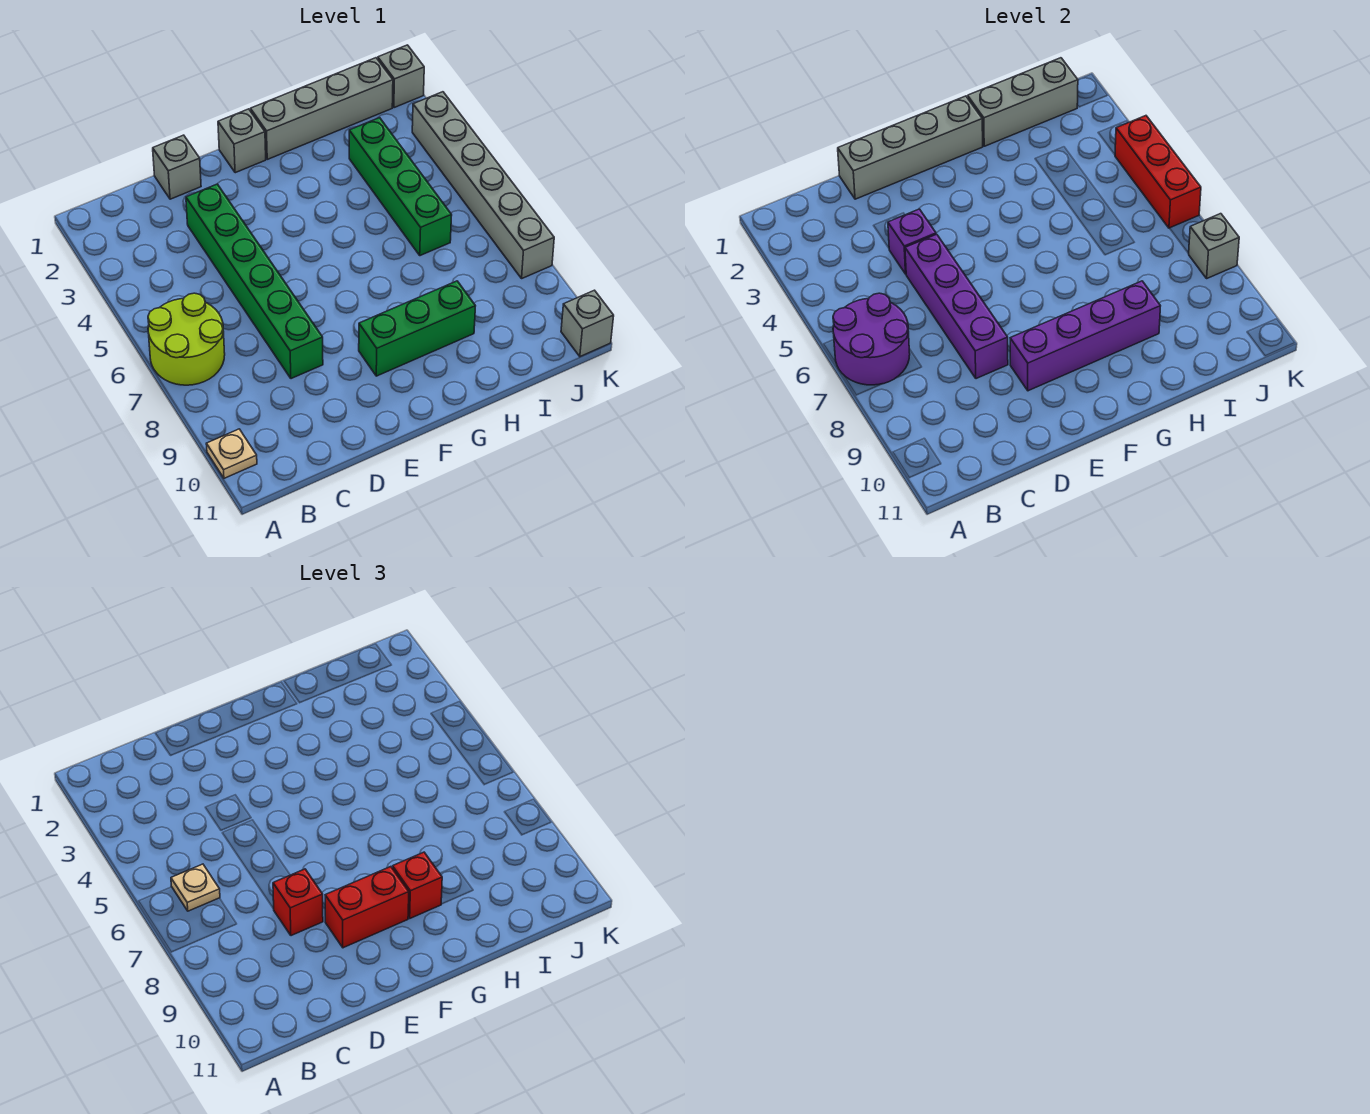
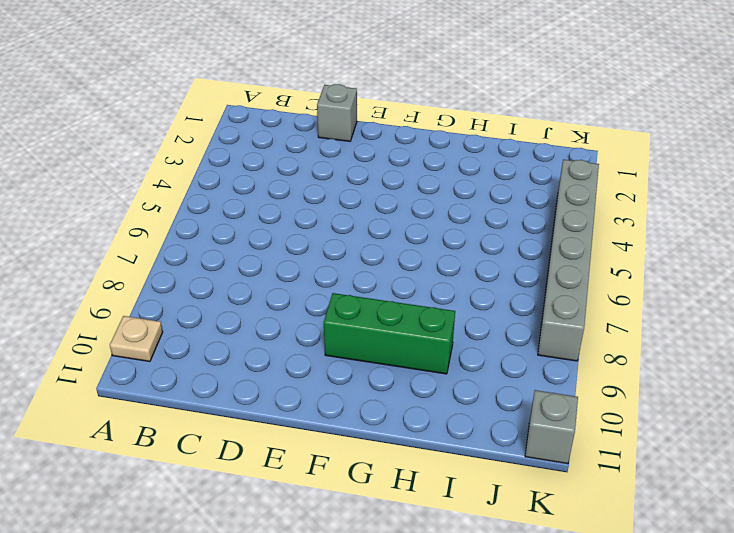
none -> lime 2x2 round brick [148,293,225,385]
none -> green 1x6 brick [186,184,323,379]
none -> grey 1x1 brick [218,109,266,173]

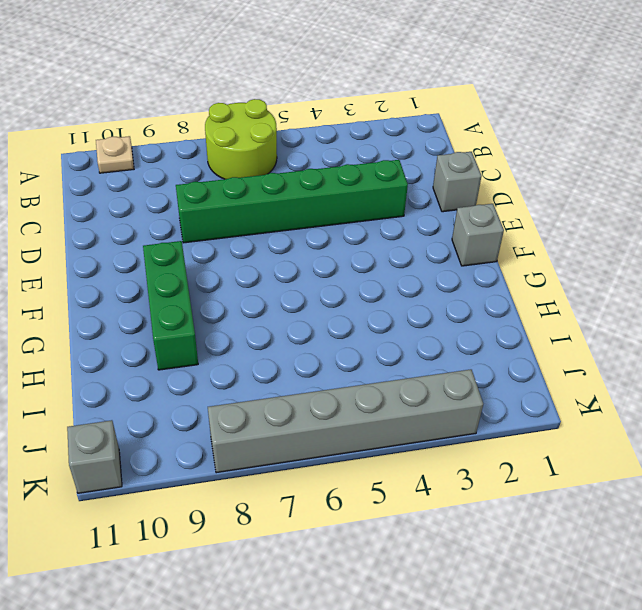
none -> grey 1x4 brick [250,58,393,159]
none -> green 1x4 brick [349,118,452,256]
none -> grey 1x1 brick [378,45,424,108]

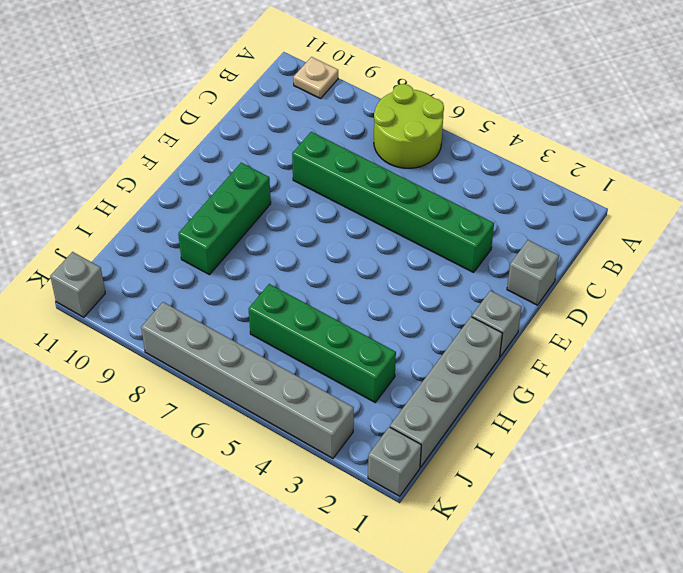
none -> purple 2x2 round brick [833,293,910,385]
none -> grey 1x4 brick [838,96,983,199]
none -> purple 1x1 brick [888,209,936,274]

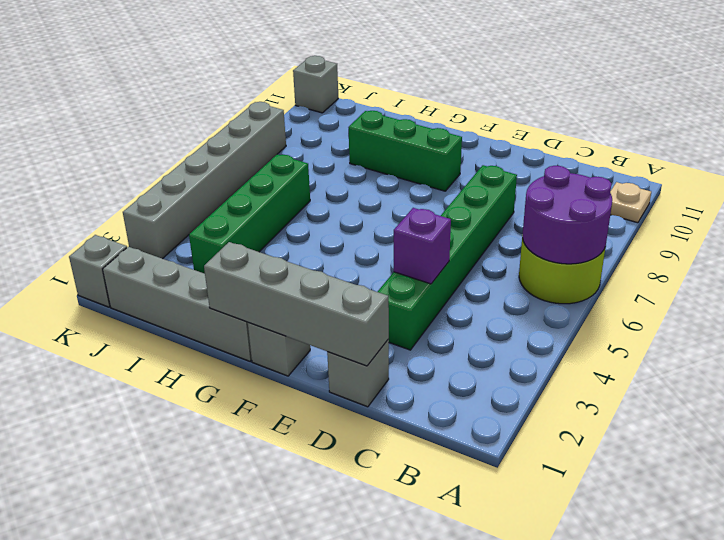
none -> purple 1x4 brick [905,234,1008,379]
none -> purple 1x4 brick [1010,281,1160,391]
none -> grey 1x3 brick [968,58,1078,146]

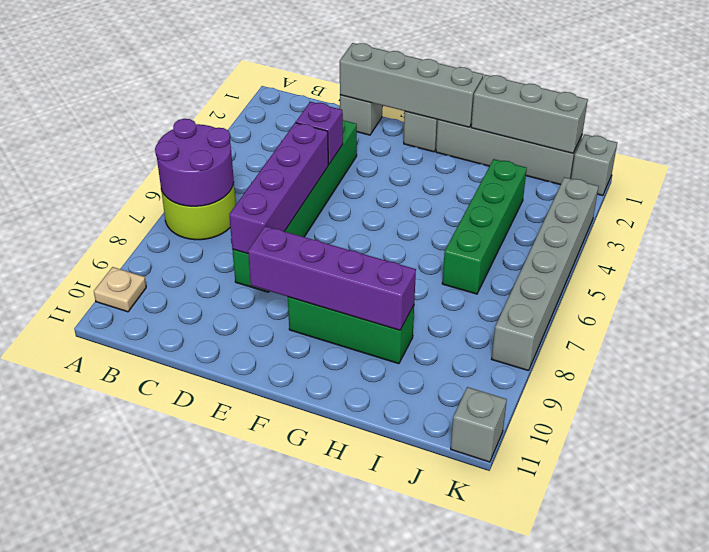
none -> red 1x3 brick [1115,116,1201,228]
none -> grey 1x1 brick [1188,214,1239,278]
none -> tan 1x1 plate [171,864,220,911]

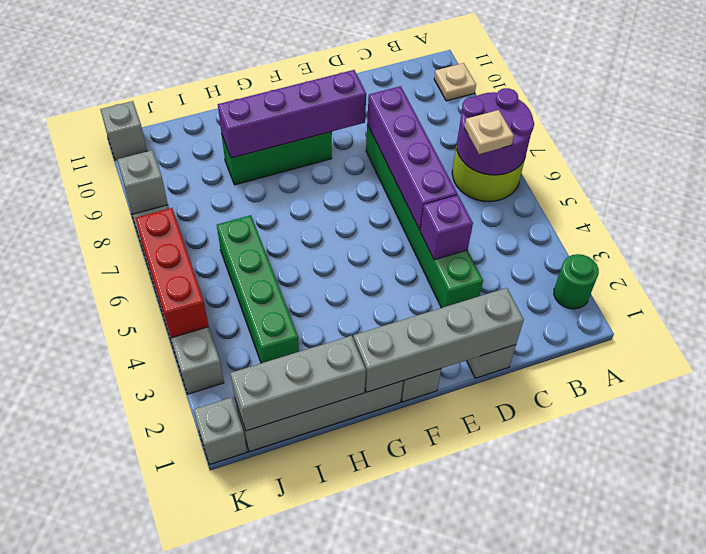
green 1x1 round brick [554,254,599,309] -> none
none -> red 1x1 brick [273,869,323,936]
none -> red 1x2 brick [325,867,409,948]
none -> red 1x1 brick [392,852,442,918]

